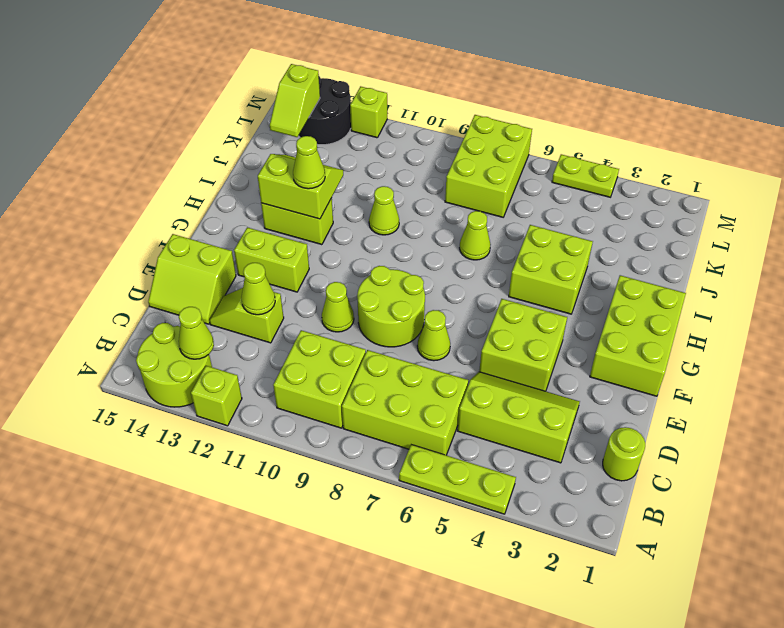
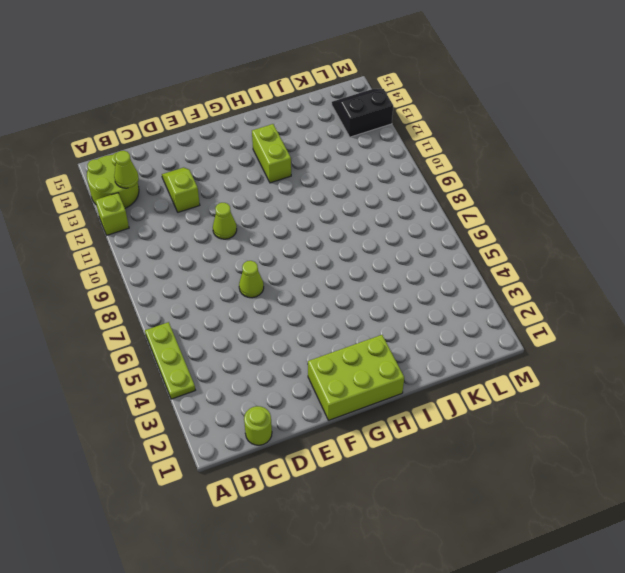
black 2x2 slope [332,89,393,137] -> black 2x2 round brick [298,76,351,145]
none -> lime 2x3 brick [342,350,468,455]
none -> lime 2x2 brick [273,330,366,428]
none -> lime 2x3 slope [458,372,580,463]

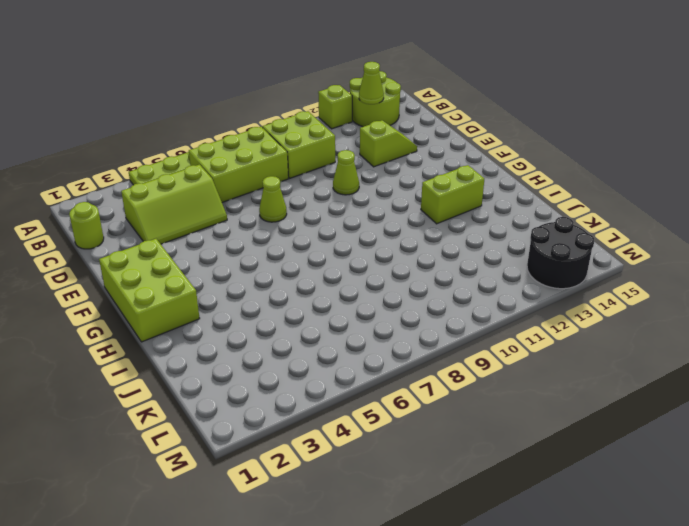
none -> lime 2x2 slope [148,234,236,324]
none -> lime 2x2 brick [479,299,567,391]
none -> lime 2x2 round brick [357,266,425,347]

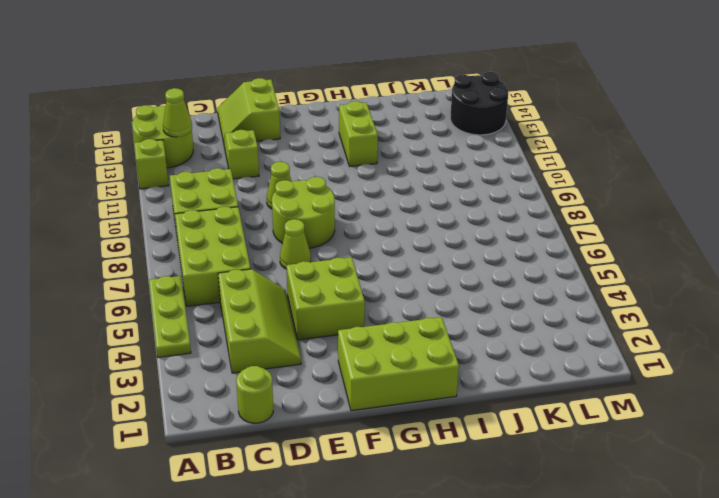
none -> lime 1x2 brick [234,227,309,292]
none -> lime 2x2 brick [509,225,593,314]
none -> lime 1x1 cone [460,211,491,260]

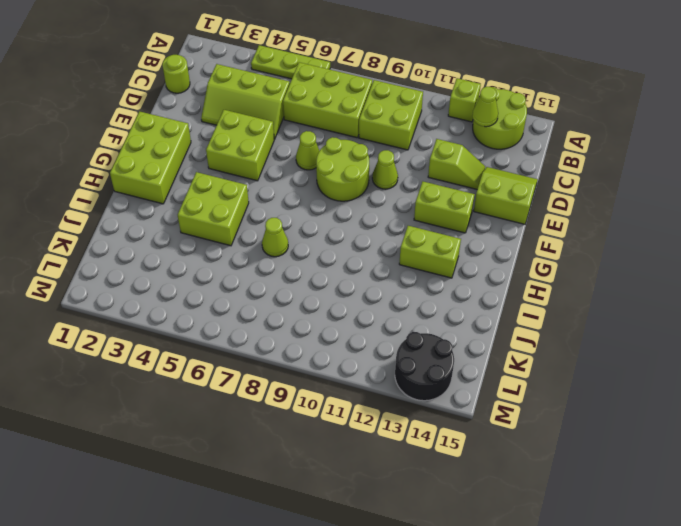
none -> lime 1x1 cone [369,186,399,235]
none -> lime 2x3 brick [445,115,532,217]
none -> lime 1x2 plate [552,154,619,197]

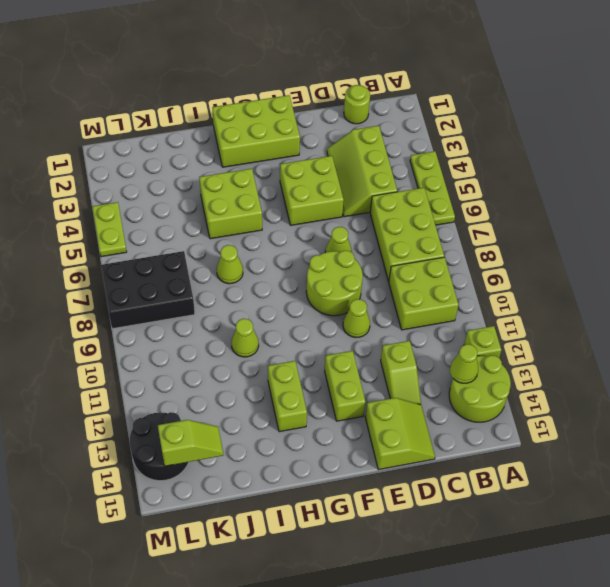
black 2x3 brick [101,251,195,329] -> lime 2x3 brick [445,115,532,217]
none -> lime 1x1 brick [350,86,387,138]
none -> lime 1x1 cone [242,263,275,315]
none -> lime 2x2 slope [258,154,343,219]

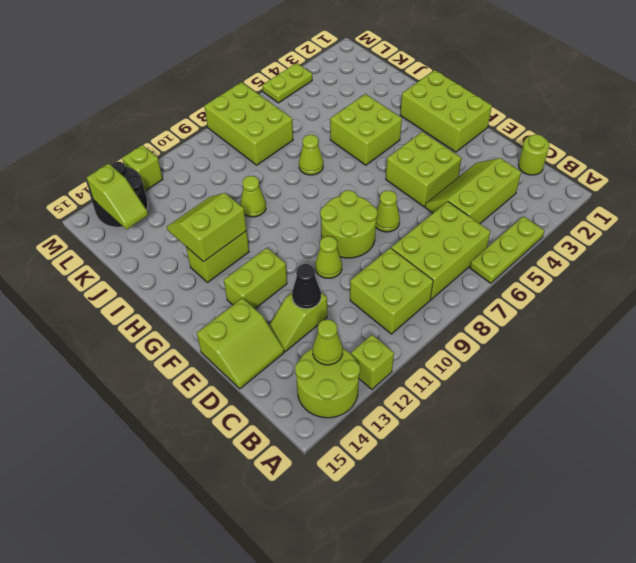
black 1x1 cone [292,264,321,309] -> lime 1x1 cone [242,263,275,315]
none -> lime 1x1 cone [293,136,325,189]

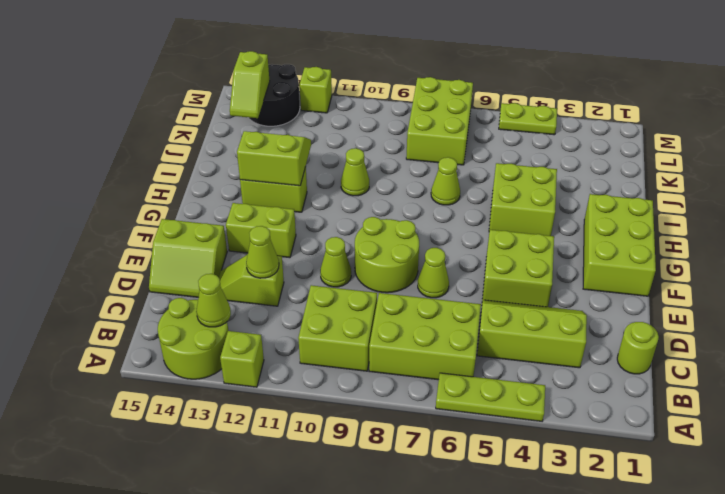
none -> lime 1x1 cone [293,136,325,189]

